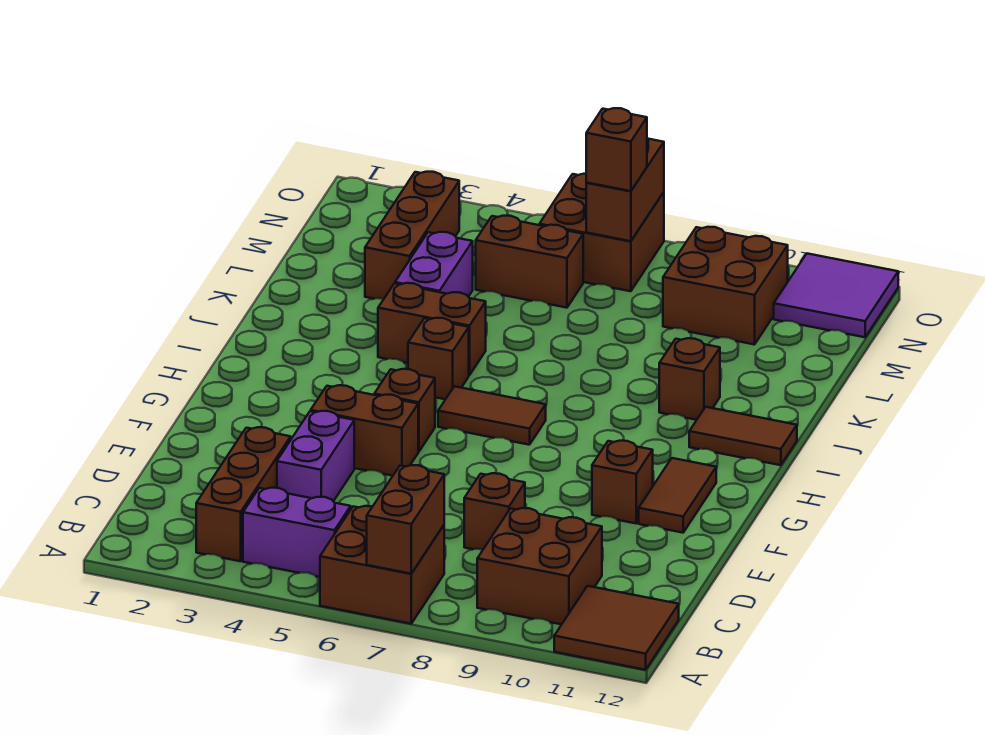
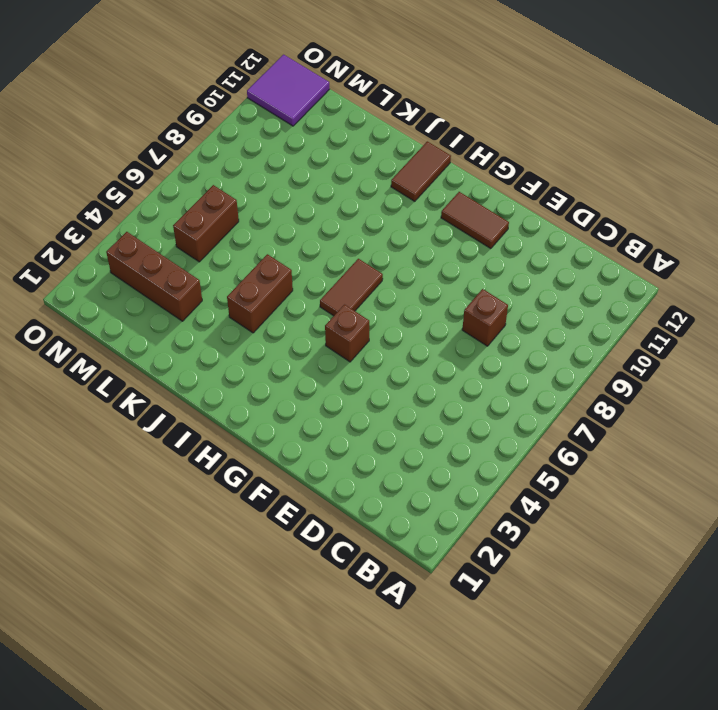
none -> brown 2x2 brick [320,506,444,624]
none -> brown 2x2 tile [554,586,679,670]
none -> brown 1x3 brick [196,427,291,561]

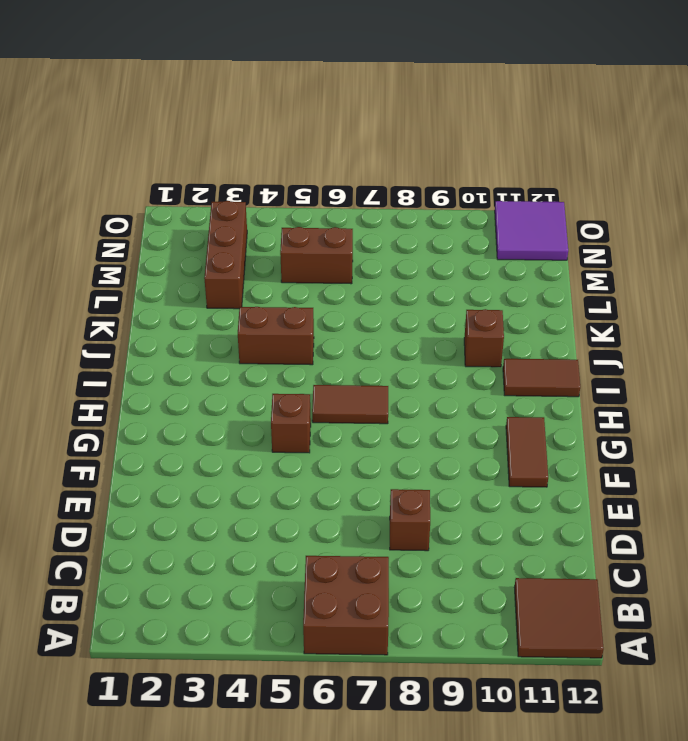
none -> brown 1x3 brick [196,427,291,561]
none -> purple 1x2 brick [243,488,351,577]
none -> brown 2x2 brick [477,508,602,624]

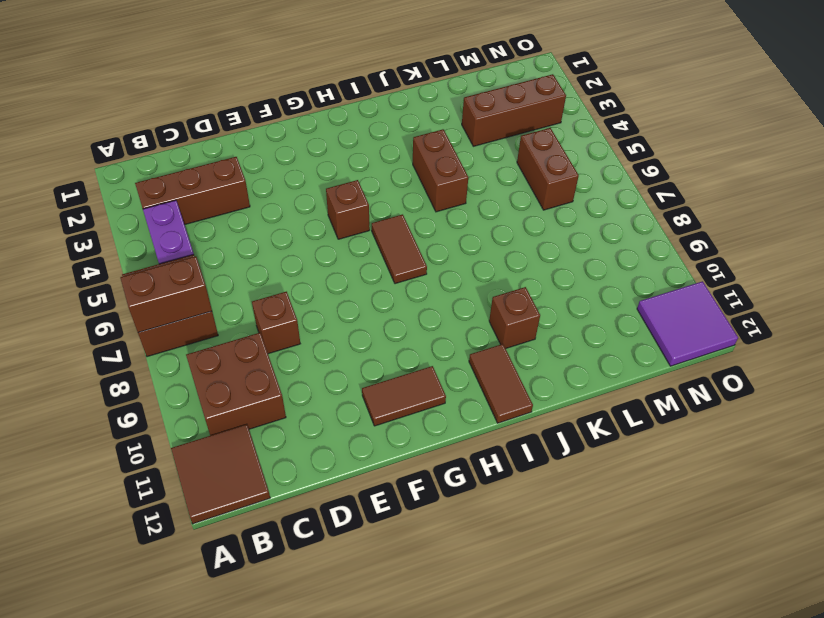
none -> purple 1x2 brick [277,411,354,501]
none -> brown 1x2 brick [311,385,418,476]
none -> brown 1x1 brick [592,440,653,523]

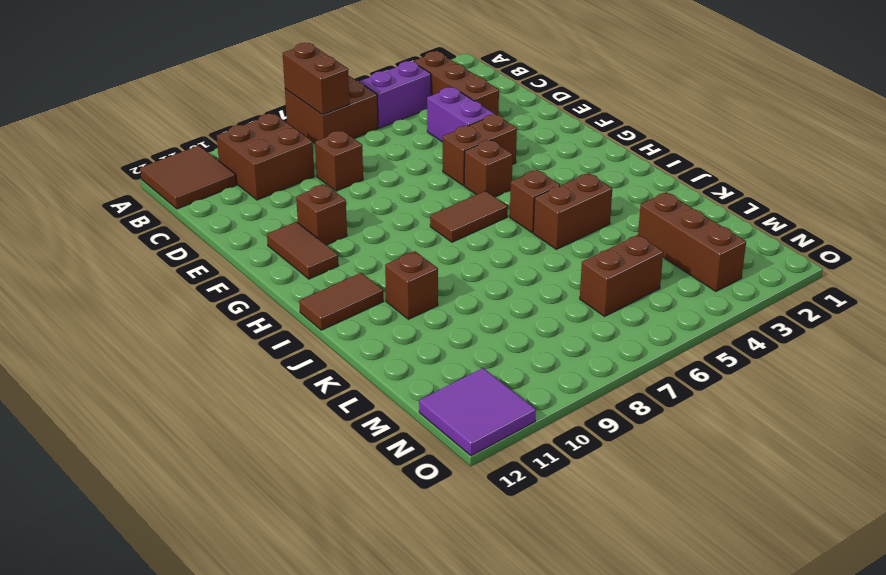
none -> purple 1x2 brick [395,232,473,297]
none -> brown 2x2 brick [663,227,788,345]
none -> brown 2x2 brick [539,174,664,291]

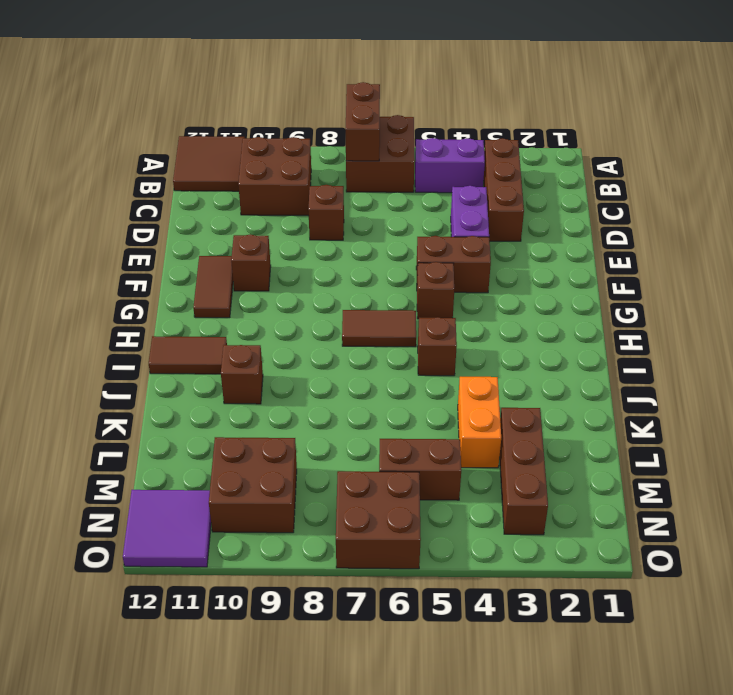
orange 1x2 brick [458,377,501,468] -> purple 1x2 brick [395,232,473,297]
none -> brown 1x2 brick [378,283,486,375]
none -> brown 1x2 brick [586,138,664,241]
none -> brown 1x1 brick [586,108,647,191]

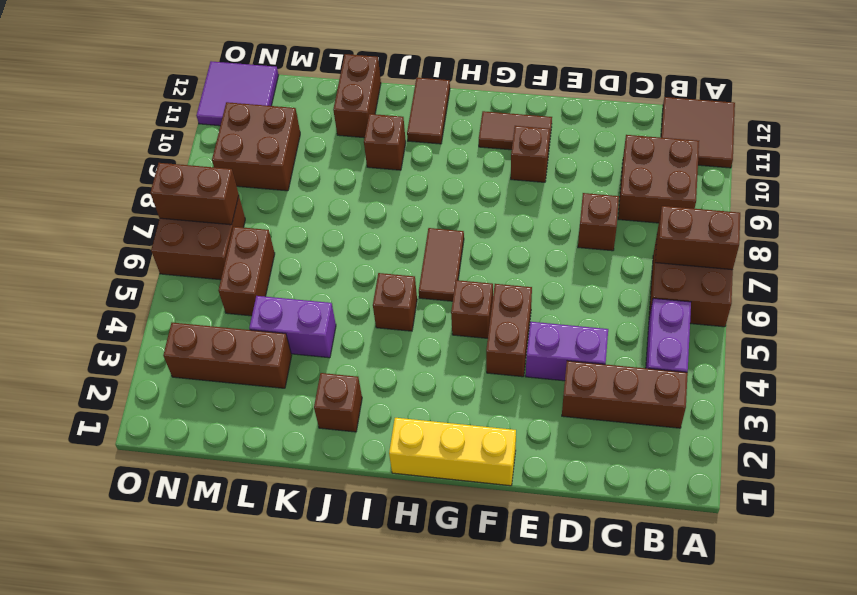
yellow 1x3 brick [389,418,516,486] -> none
brown 1x1 brick [314,373,362,432] -> brown 1x1 brick moved to [586,108,647,191]
brown 1x2 brick [333,54,381,138] -> brown 1x2 brick moved to [378,283,486,375]

